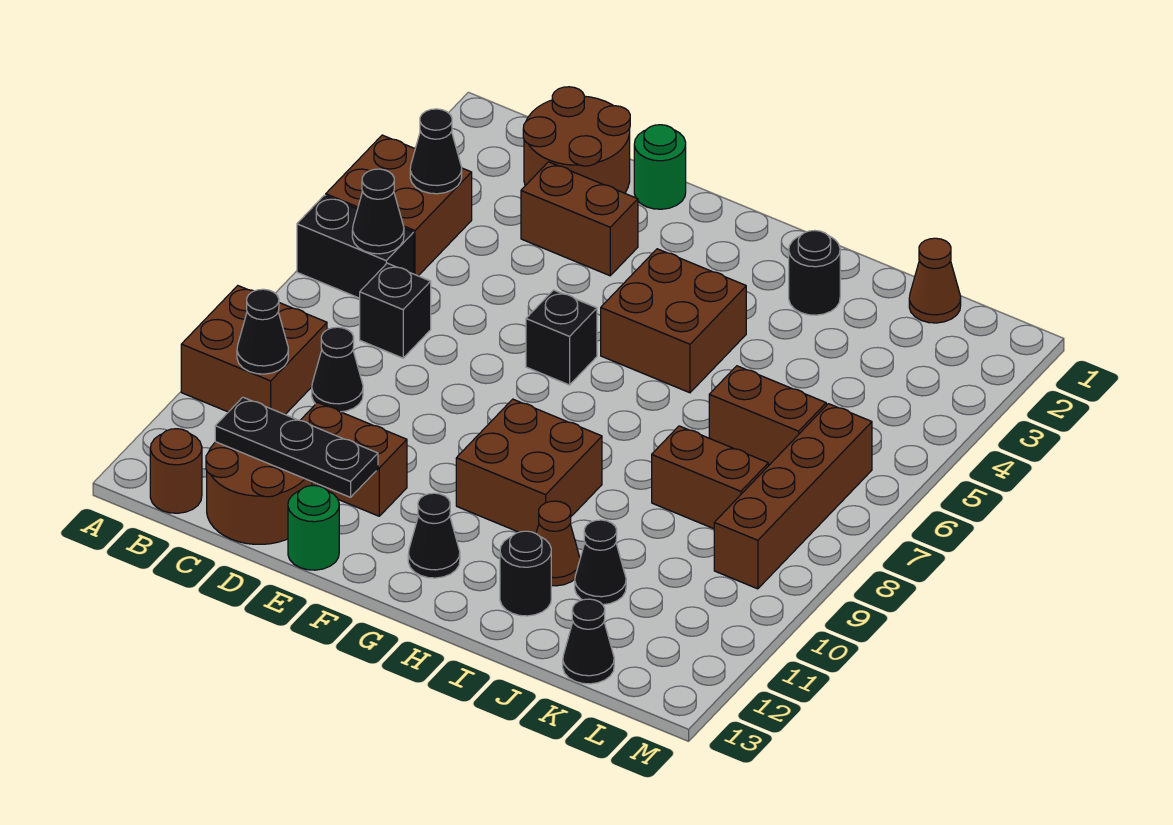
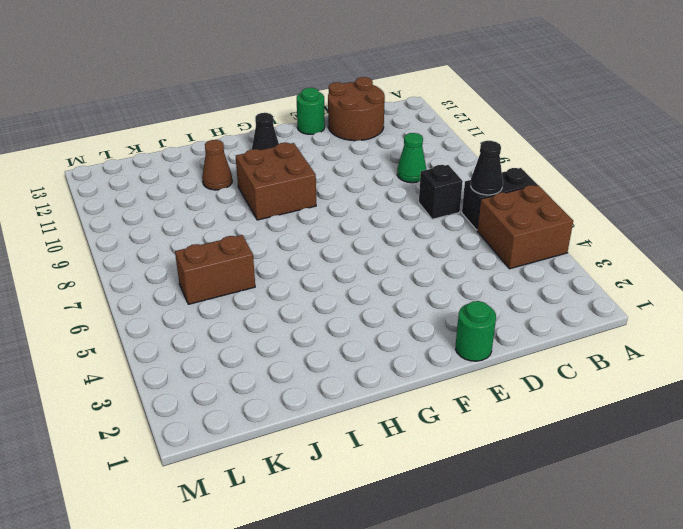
green 1x1 cone [397,133,426,183] -> black 1x1 cone [312,327,363,412]
none -> brown 2x2 brick [181,286,327,414]
none -> brown 1x1 round brick [150,429,202,513]
none -> brown 2x2 round brick [523,87,630,193]

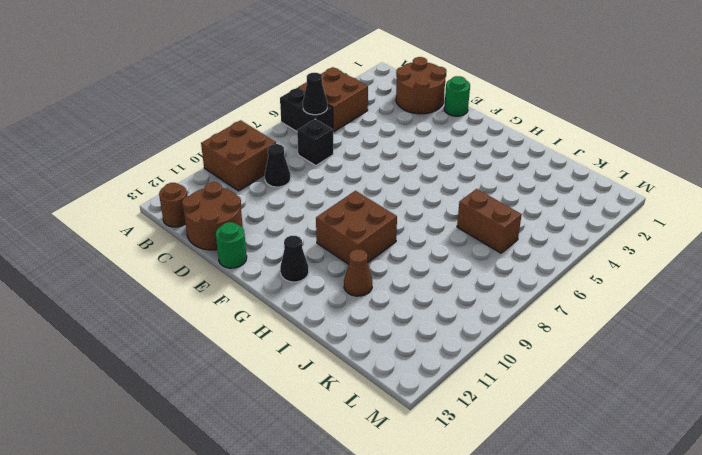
none -> brown 1x2 brick [521,162,638,276]
none -> brown 1x2 brick [300,403,407,516]
none -> black 1x1 brick [526,290,597,385]

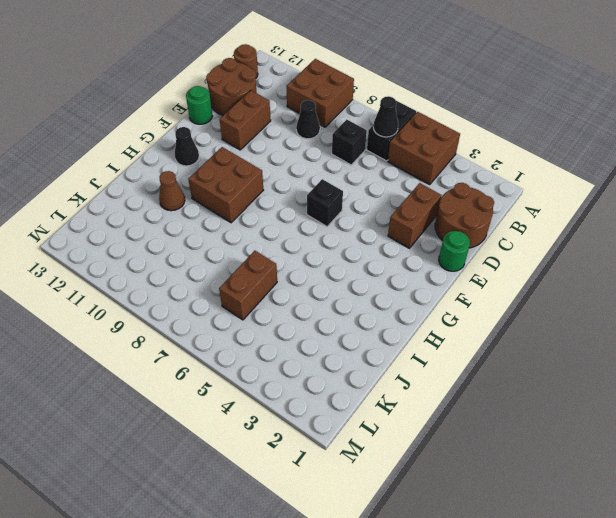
none -> brown 2x2 brick [601,249,746,393]
none -> black 1x1 round brick [789,231,840,315]
none -> black 1x1 round brick [500,531,551,616]

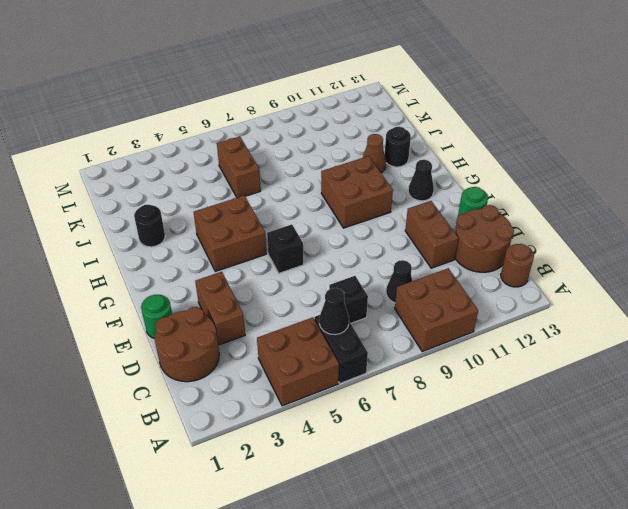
none -> brown 1x2 brick [652,426,768,529]
none -> black 1x1 cone [575,520,626,605]
none -> brown 1x1 cone [909,238,961,323]

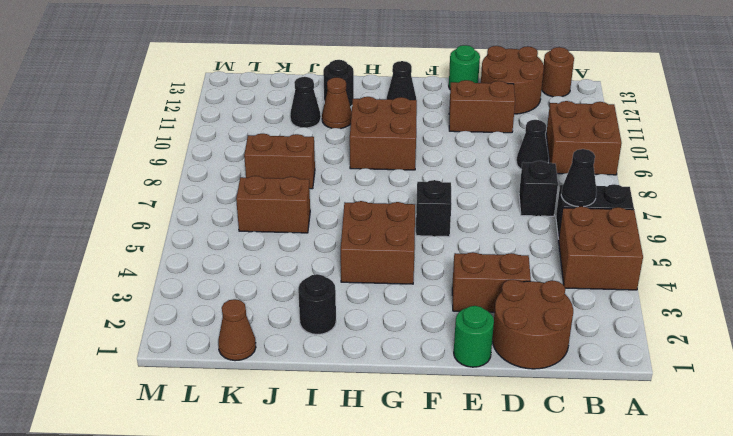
none -> black 1x1 cone [563,599,614,684]
none -> brown 1x4 brick [714,404,872,589]
none -> black 1x1 cone [410,109,462,194]

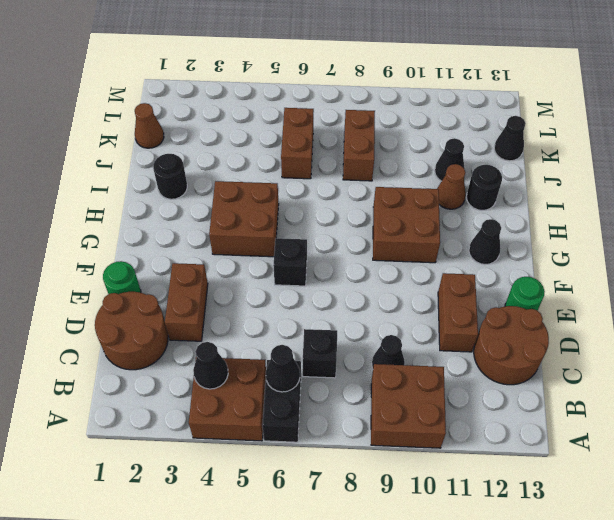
none -> brown 1x1 round brick [150,429,202,513]
none -> brown 1x4 brick [714,404,872,589]
none -> black 1x1 cone [237,289,288,374]

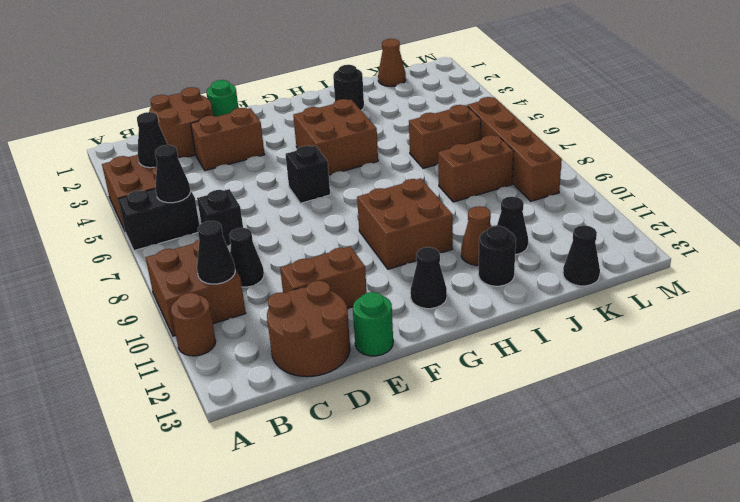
brown 1x1 round brick [171,293,216,356] -> brown 1x1 round brick moved to [150,429,202,513]
none -> black 1x3 plate [215,397,378,497]

